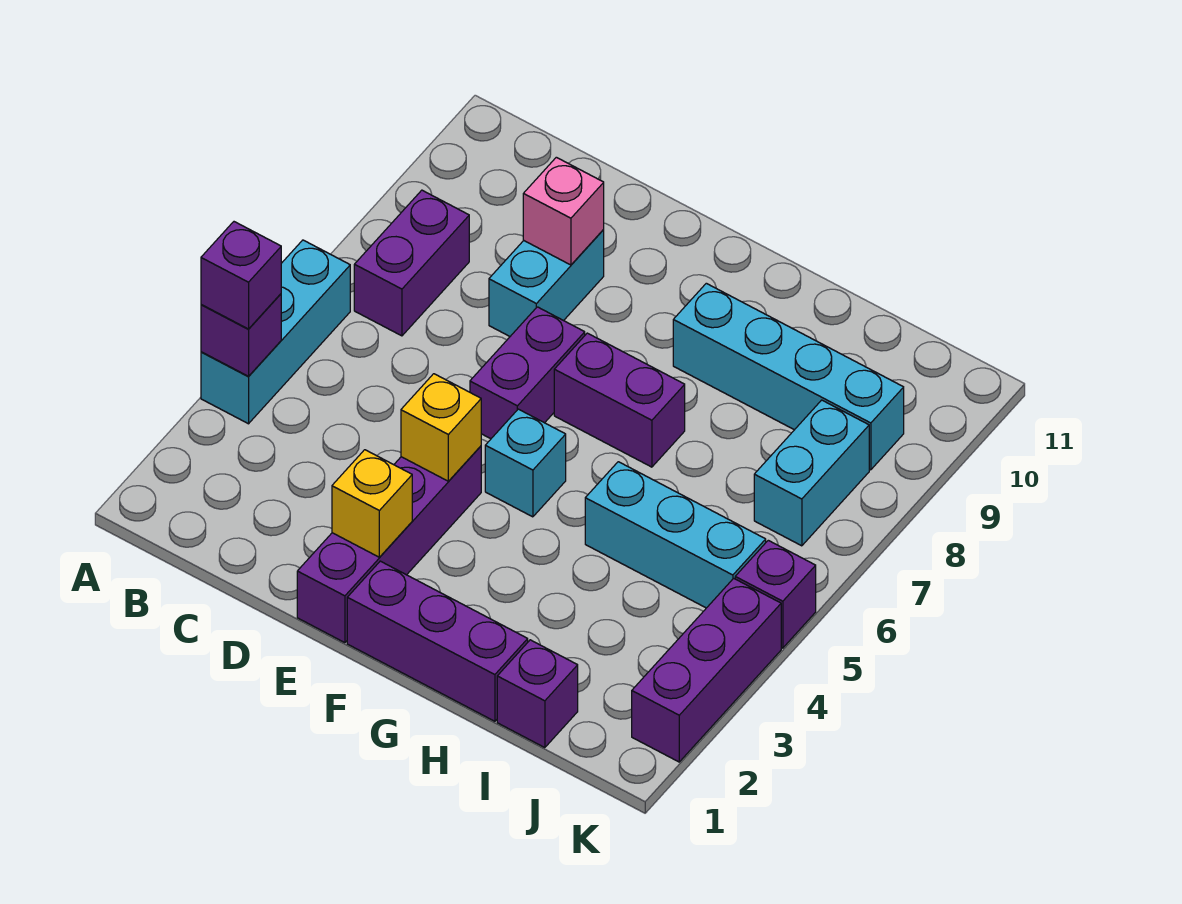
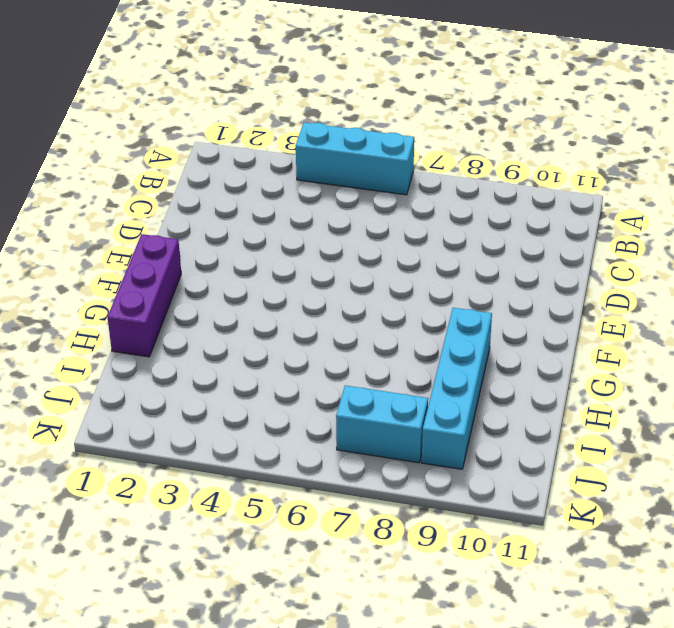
none -> purple 1x2 brick [354,190,469,336]
none -> cyan 1x2 brick [489,229,604,336]
none -> purple 1x4 brick [297,446,481,643]

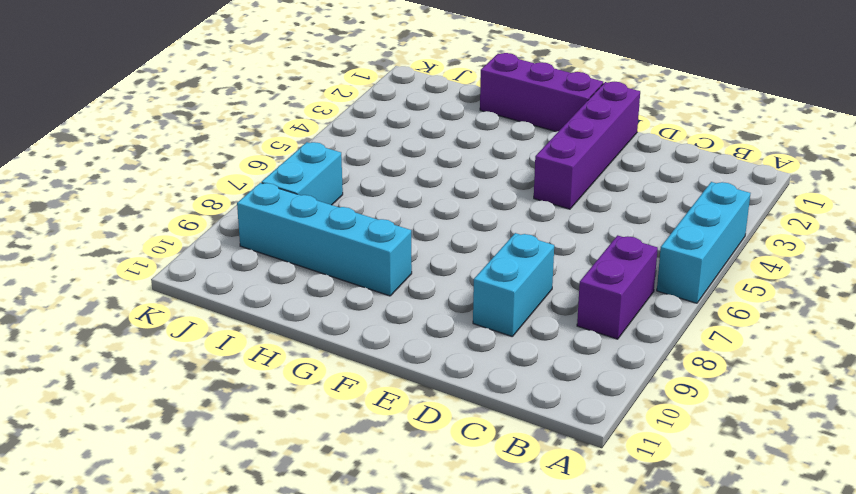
none -> purple 1x2 brick [470,307,585,439]
none -> cyan 1x1 brick [485,409,566,517]
none -> purple 1x2 brick [554,333,685,467]

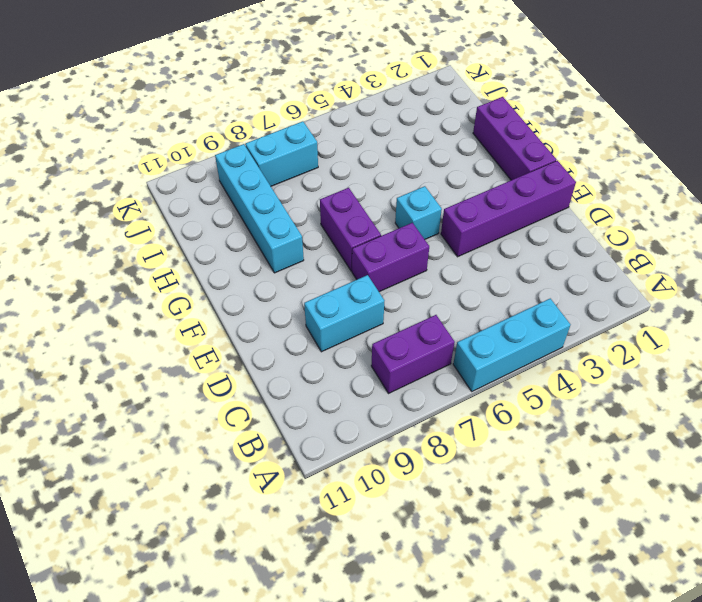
none -> cyan 1x3 brick [585,462,766,608]
none -> purple 1x1 brick [497,640,578,748]
none -> purple 1x3 brick [632,578,781,762]

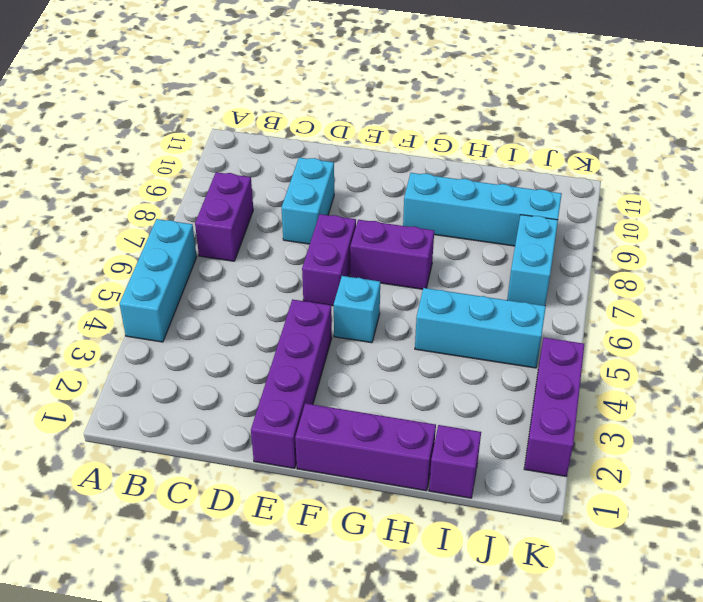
none -> purple 1x1 brick [735,540,816,648]
none -> purple 1x1 brick [201,294,281,376]
none -> pink 1x1 brick [523,157,604,265]

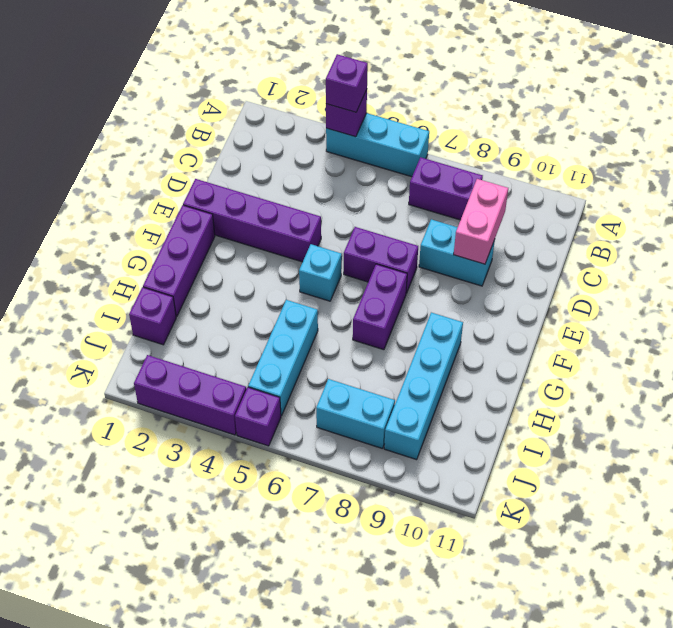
pink 1x2 brick [454,179,508,264] -> pink 1x1 brick [523,157,604,265]
none -> yellow 1x1 brick [332,450,412,557]
none -> yellow 1x1 brick [401,374,481,481]

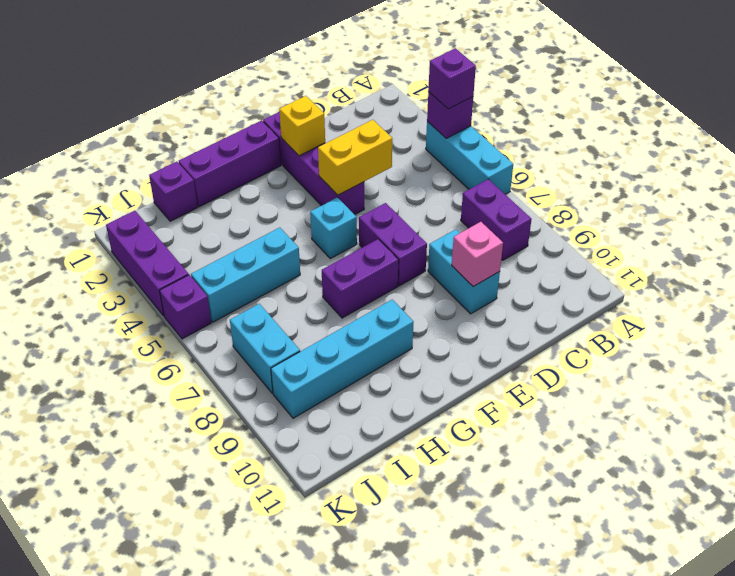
yellow 1x2 brick [318,120,392,195] -> yellow 1x1 brick [401,374,481,481]

